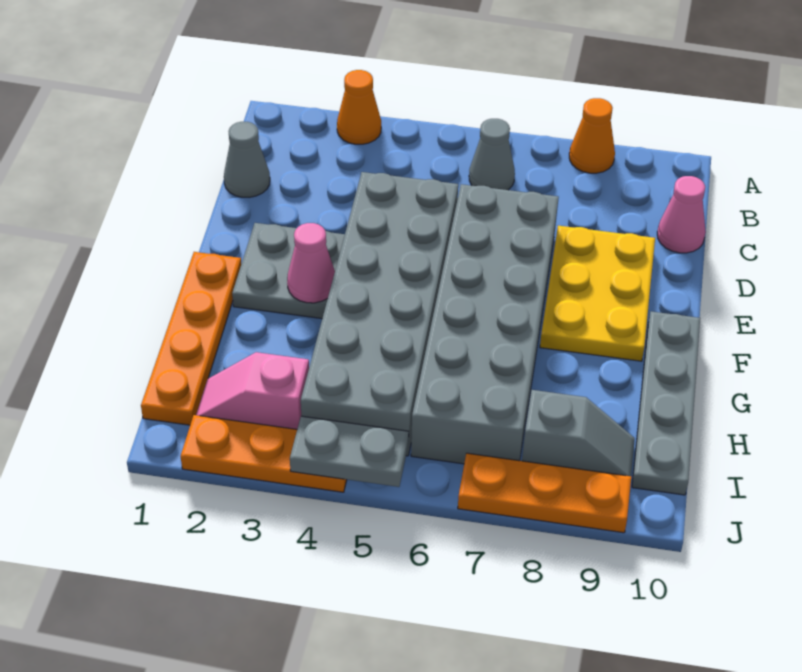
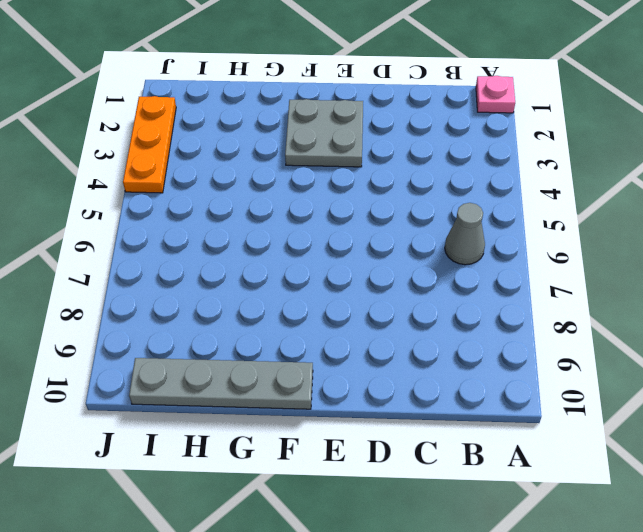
pink 1x1 plate [476,76,515,113] -> none
none -> orange 1x1 cone [337,70,381,144]
none -> orange 1x1 cone [569,98,615,173]
none -> grey 1x1 cone [224,122,270,197]

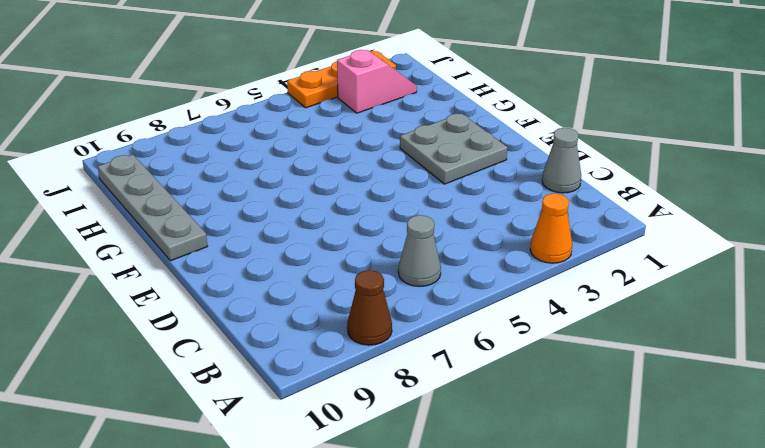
brown 1x1 cone [347,270,392,345] -> orange 1x1 cone [569,98,615,173]
none -> pink 1x1 cone [657,176,706,253]
none -> grey 2x6 brick [301,172,458,456]
none -> grey 2x6 brick [411,184,559,464]

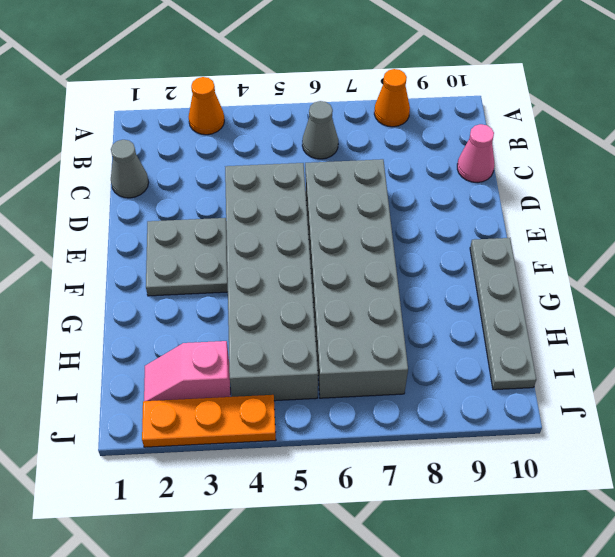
none -> yellow 2x3 plate [540,226,655,361]
none -> orange 1x4 plate [141,252,241,425]
none -> grey 1x2 slope [522,390,635,476]

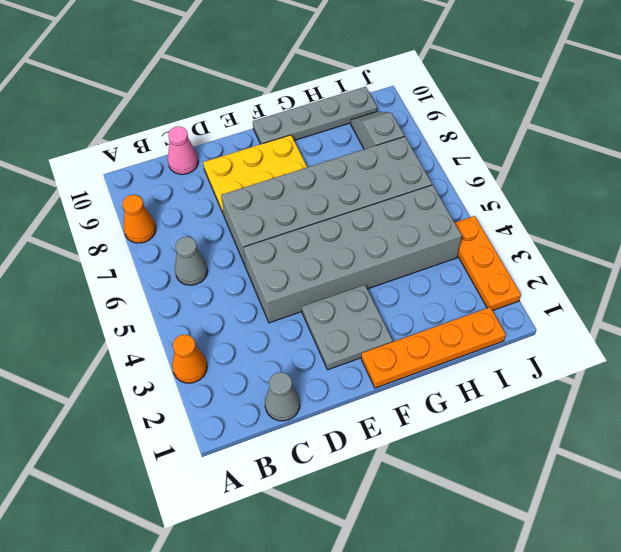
none -> pink 1x2 slope [196,352,309,429]
none -> orange 1x3 plate [458,453,631,533]
none -> pink 1x1 cone [287,223,335,303]

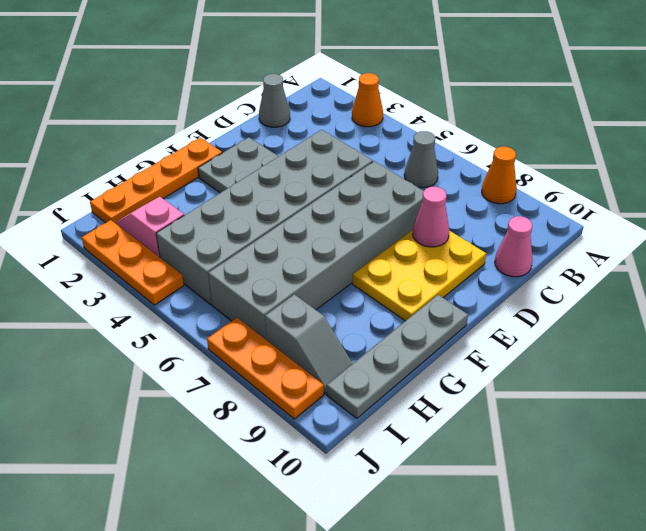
pink 1x1 cone [413,187,449,247] -> pink 1x1 cone moved to [287,223,335,303]
none -> grey 1x2 plate [290,416,409,487]

